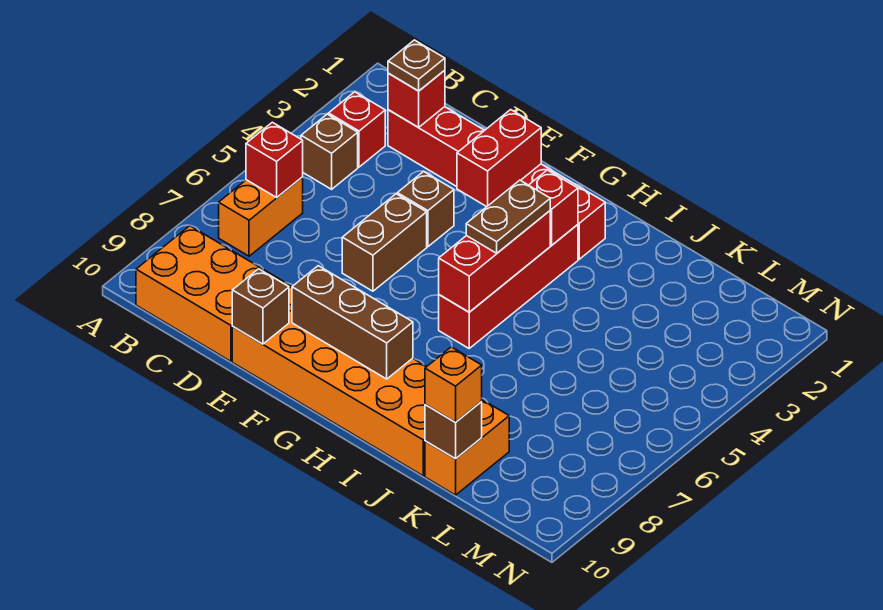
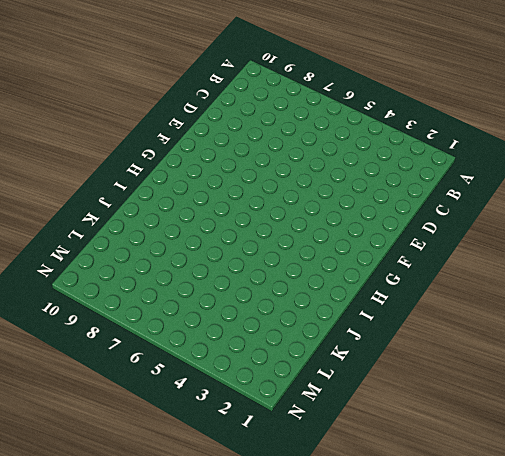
none -> red 1x1 brick [329,92,385,167]
none -> brown 1x1 brick [301,114,358,189]
none -> orange 1x2 brick [219,177,303,256]

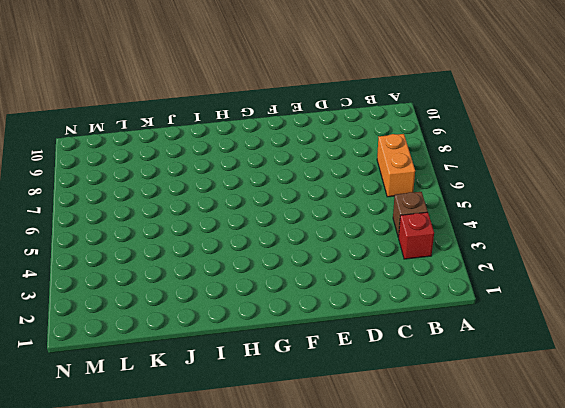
none -> orange 2x3 brick [136,226,285,361]
none -> red 1x6 brick [388,107,605,259]
none -> brown 1x1 brick [397,171,454,247]

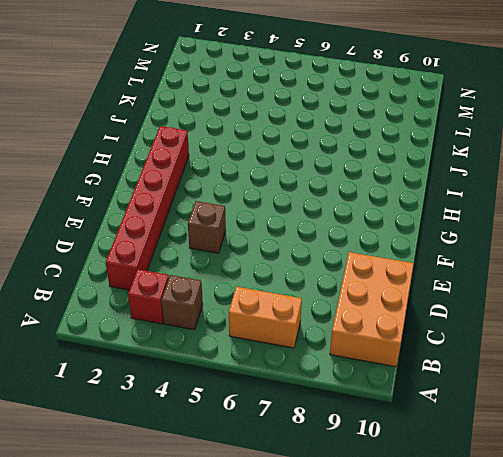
none -> brown 1x2 brick [342,194,427,291]
none -> orange 2x6 brick [232,283,427,476]
none -> red 1x4 brick [439,225,578,348]

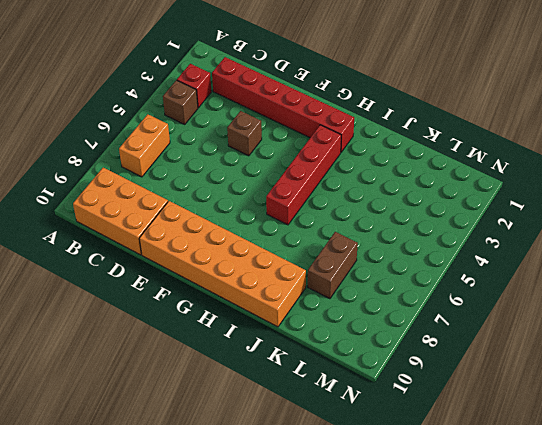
brown 1x2 brick [308,232,358,299] -> brown 1x2 brick moved to [342,194,427,291]
none -> orange 1x2 brick [425,400,509,495]
none -> red 1x1 brick [246,122,303,197]
none -> red 1x1 brick [388,70,445,127]

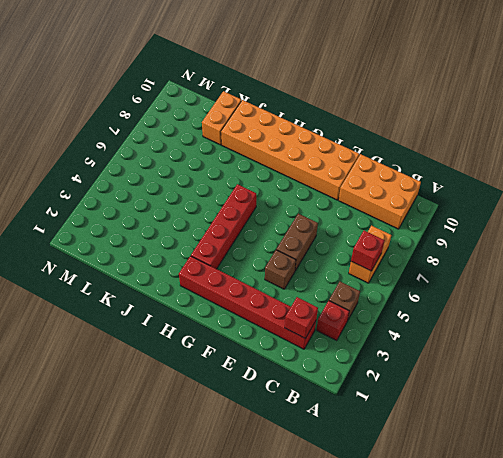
none -> brown 1x1 brick [232,269,289,344]
none -> red 1x2 brick [457,110,541,207]
none -> brown 1x3 brick [292,266,413,379]

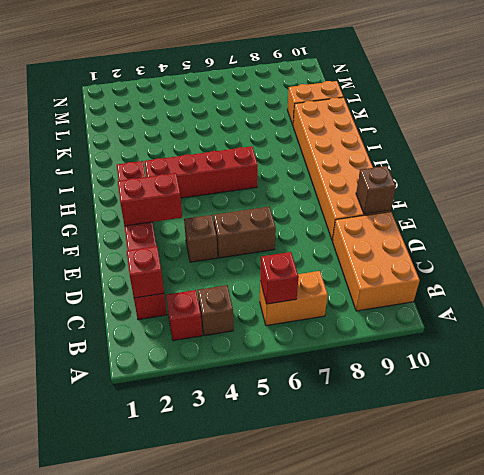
none -> brown 1x3 brick [292,266,413,379]
none -> red 1x1 brick [529,170,578,245]
none -> red 1x3 brick [439,211,550,312]

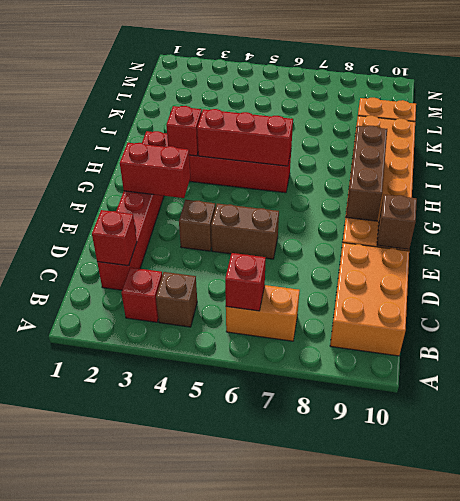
none -> brown 1x1 brick [425,402,482,459]
none -> brown 1x1 plate [388,40,445,91]
none -> brown 1x2 plate [466,180,550,253]

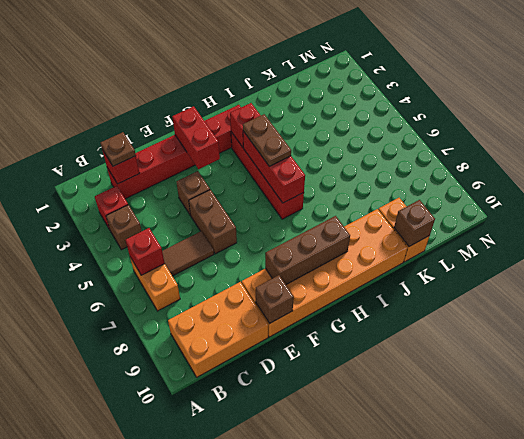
brown 1x2 tile [162,231,214,276] -> none
none -> orange 1x1 brick [425,347,482,422]

